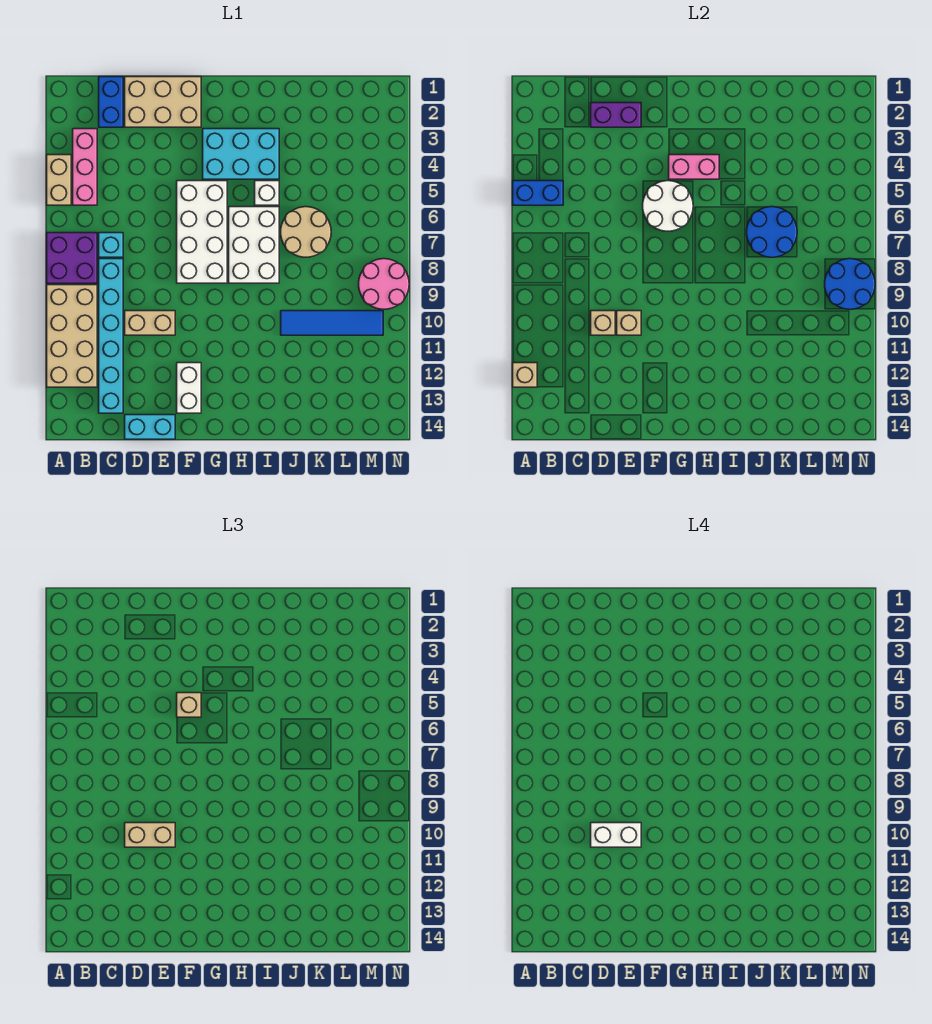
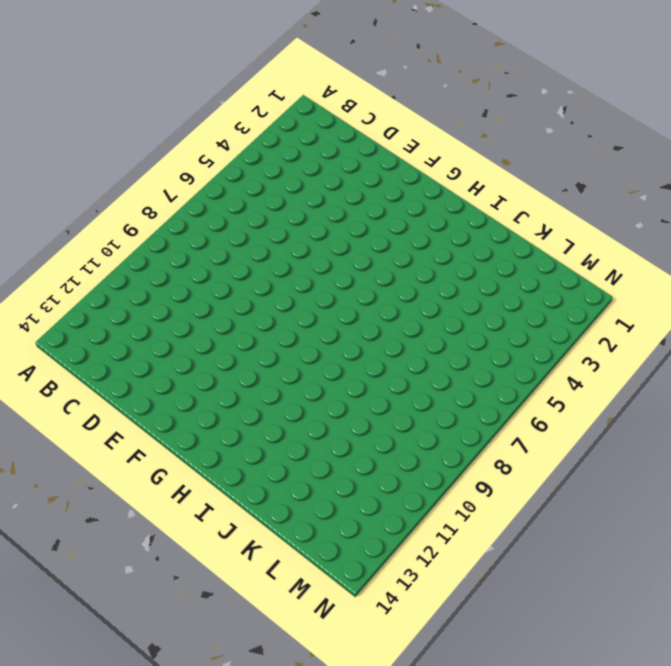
none -> tan 1x2 brick [47,155,71,205]
none -> purple 2x2 brick [47,233,97,283]
none -> tan 2x4 brick [47,285,97,387]
none -> pink 1x3 brick [73,129,97,205]

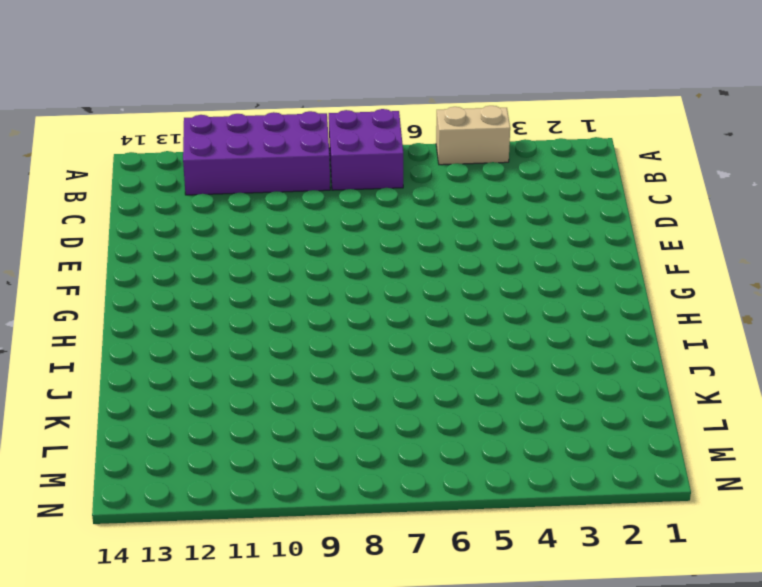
purple 2x4 brick [183,111,330,195] -> tan 2x4 brick [47,285,97,387]
none -> pink 1x3 brick [73,129,97,205]
none -> blue 1x2 brick [99,77,123,127]
none -> cyan 1x1 brick [99,233,123,257]
none -> cyan 1x6 brick [99,259,123,413]

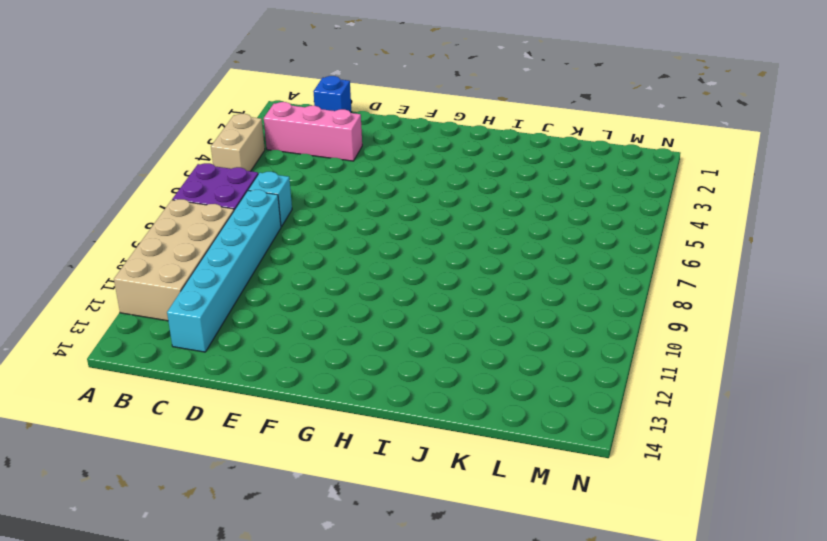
pink 1x3 brick [264,102,362,161] -> pink 1x3 brick turned to [73,129,97,205]
blue 1x1 brick [313,76,352,112] -> blue 1x2 brick [99,77,123,127]
none -> tan 2x3 brick [125,77,201,127]
none -> tan 1x2 brick [125,311,175,335]
none -> cyan 1x2 brick [125,415,175,439]
none -> white 2x4 brick [177,181,227,283]

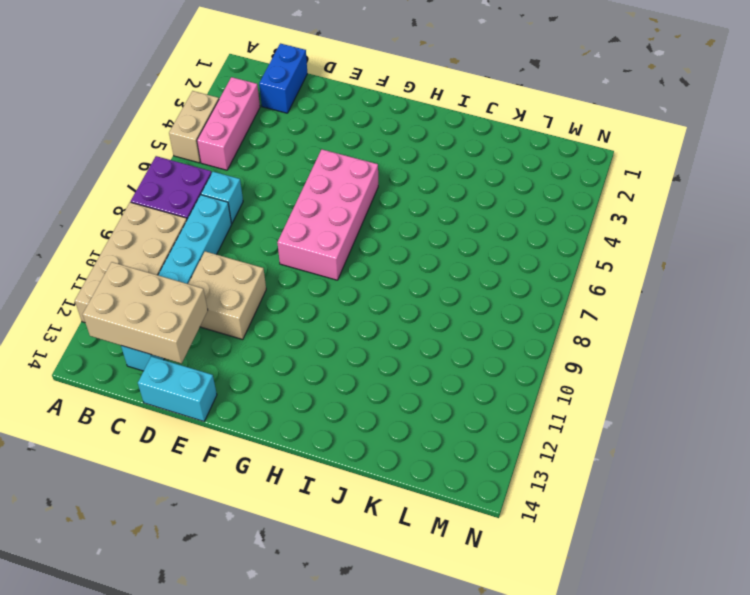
tan 2x3 brick [83,262,208,364] -> tan 2x3 brick moved to [125,77,201,127]
tan 2x2 brick [188,251,266,339] -> tan 1x2 brick [125,311,175,335]
pink 2x4 brick [277,149,378,280] -> white 2x4 brick [177,181,227,283]
none -> white 1x2 brick [177,363,201,413]
none -> cyan 2x3 brick [203,129,279,179]
none -> white 2x3 brick [229,207,279,283]
none -> white 1x1 brick [255,181,279,205]

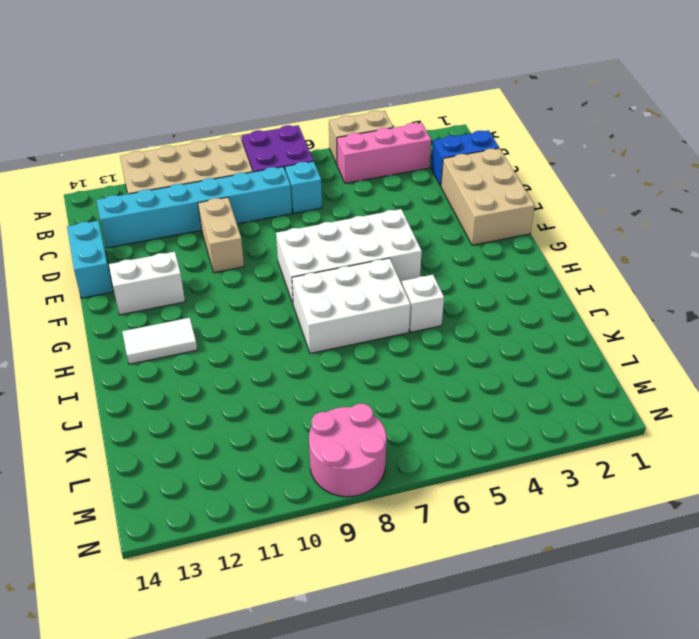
white 1x2 tile [122,318,197,364] -> none
none -> cyan 2x3 brick [203,129,279,179]
none -> tan 2x2 round brick [281,207,331,257]
none -> blue 1x4 tile [281,311,383,335]
none -> blue 1x2 brick [513,181,563,205]

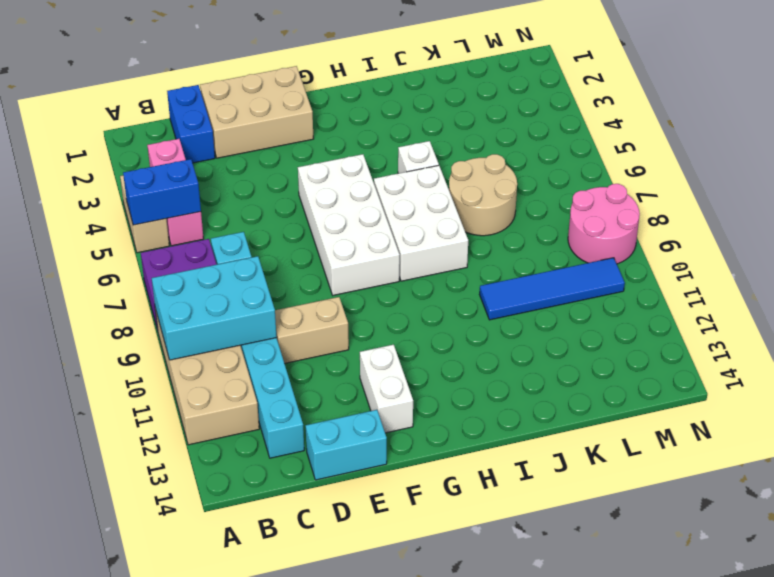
cyan 2x3 brick [152,256,277,360] -> cyan 2x3 brick moved to [203,129,279,179]
none -> tan 1x1 brick [513,363,537,387]
none -> purple 1x2 brick [591,103,641,127]
none -> tan 1x1 brick [591,311,615,335]
none -> tan 1x1 brick [617,311,641,335]

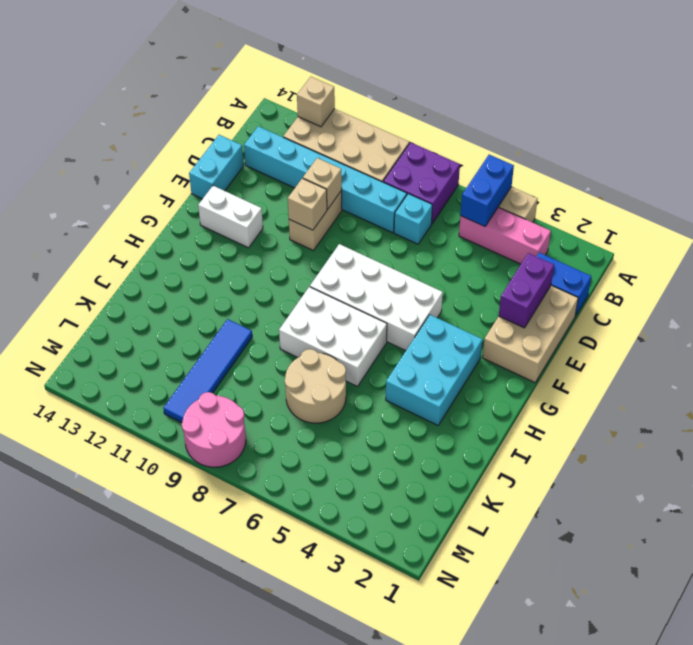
none -> white 1x1 brick [255,181,279,205]
none -> white 2x2 round brick [643,181,693,231]
none -> pink 1x2 brick [669,155,719,179]
none -> blue 2x2 round brick [747,207,797,257]

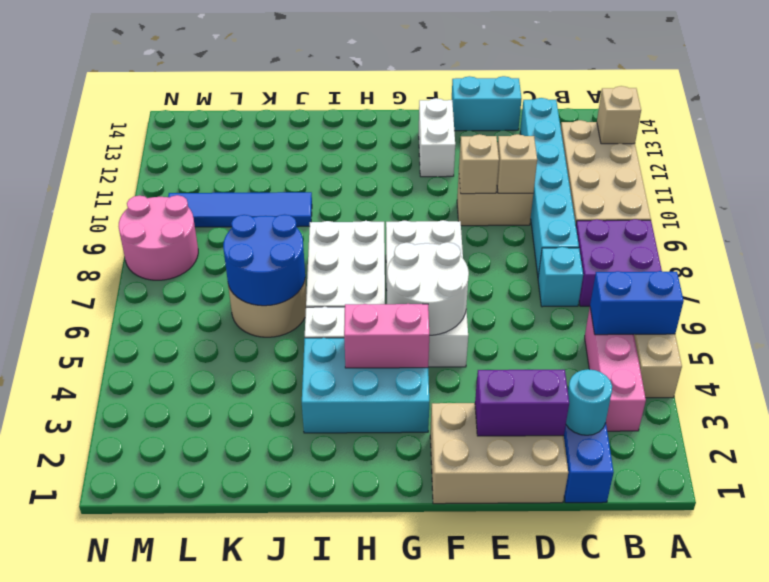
cyan 1x1 round brick [566,369,612,435] -> none
none -> blue 2x2 round brick [825,259,875,309]
none -> tan 1x2 brick [125,823,175,847]
none -> tan 1x1 brick [177,693,201,717]
none -> white 1x2 brick [591,823,641,847]

